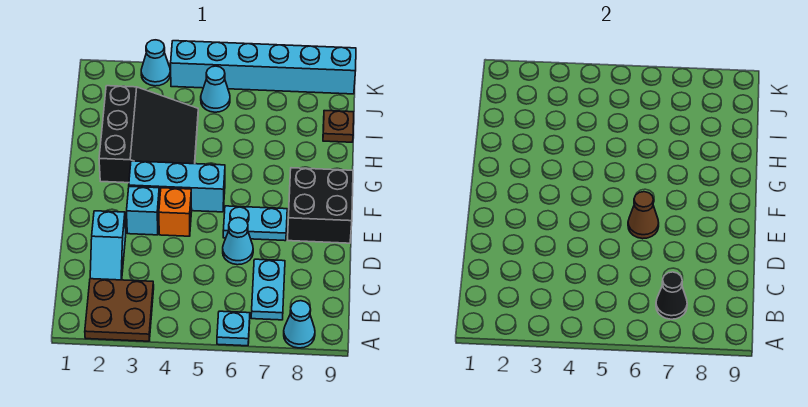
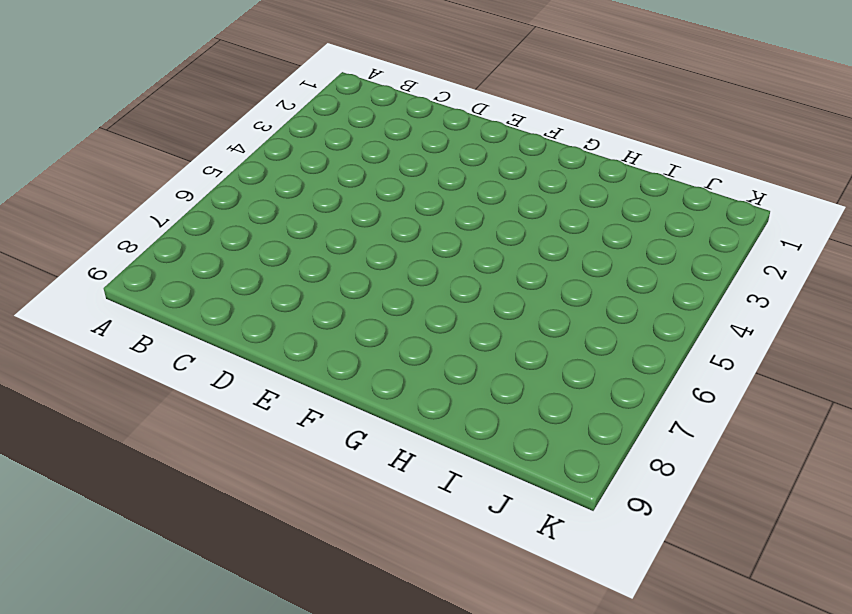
none -> brown 2x2 plate [85,279,154,341]
none -> cyan 1x1 plate [217,311,250,346]
none -> cyan 1x1 cone [284,301,315,348]

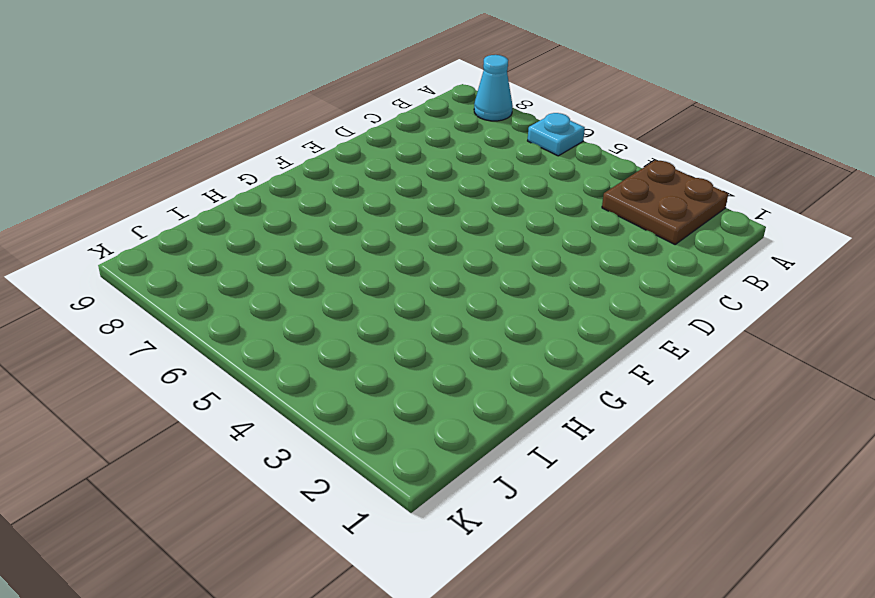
none -> cyan 1x2 plate [251,259,285,320]
none -> cyan 1x2 slope [90,211,126,280]
none -> cyan 1x1 cone [223,218,253,265]

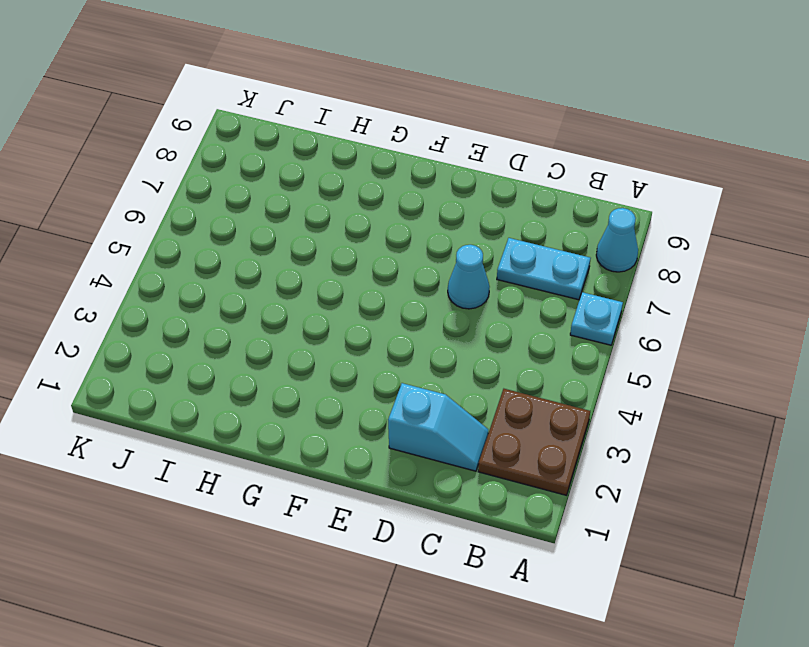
none -> cyan 1x1 brick [127,186,160,235]
none -> orange 1x1 brick [159,188,192,236]
none -> cyan 1x2 plate [223,206,287,241]

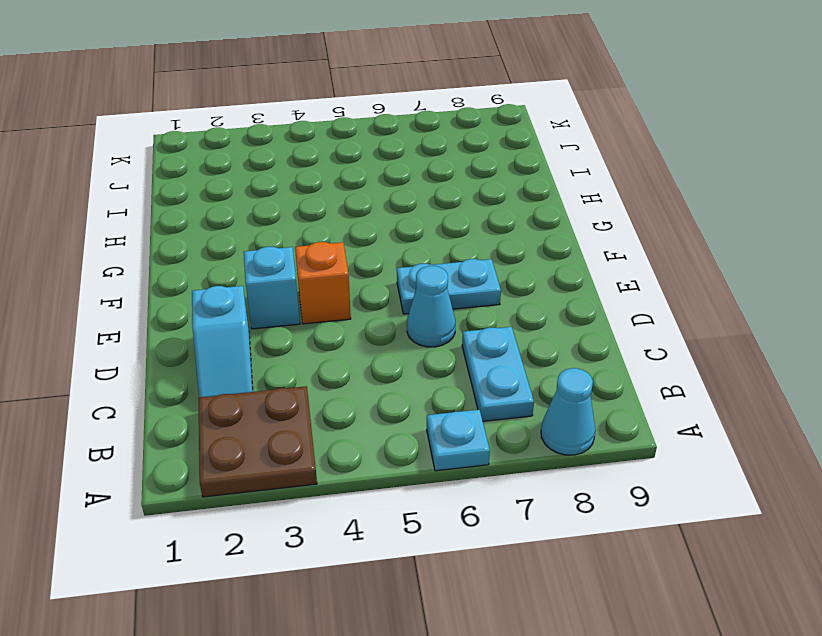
none -> black 2x2 brick [288,168,353,243]
none -> cyan 1x3 brick [129,161,225,212]
none -> black 3x3 slope [99,86,198,183]

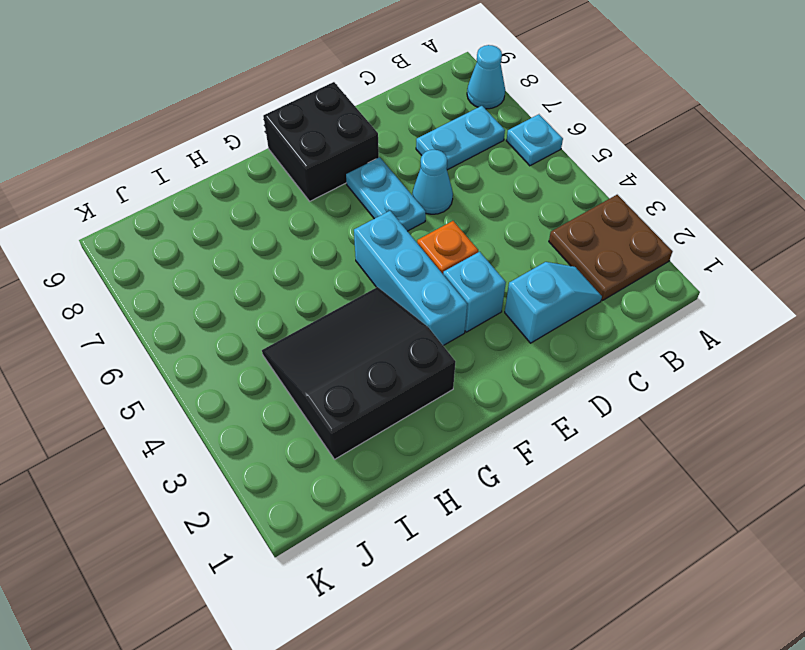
none -> brown 1x1 plate [323,111,354,142]
none -> cyan 1x1 cone [201,66,230,112]
none -> cyan 1x1 cone [141,40,170,86]

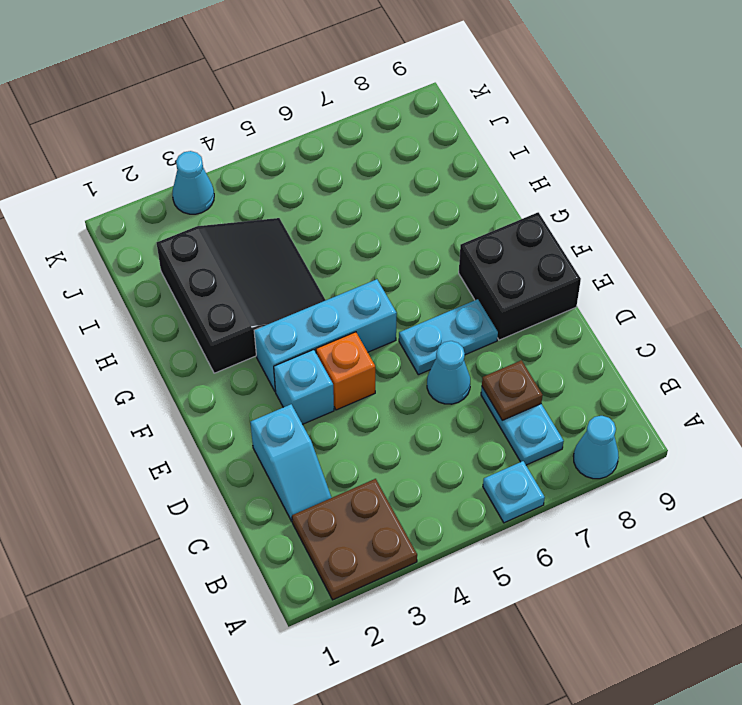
brown 1x1 plate [482,360,543,420] -> brown 1x1 plate moved to [323,111,354,142]
none -> cyan 1x1 cone [201,66,230,112]
none -> cyan 1x6 brick [171,41,356,94]
none -> black 1x1 cone [656,272,687,319]

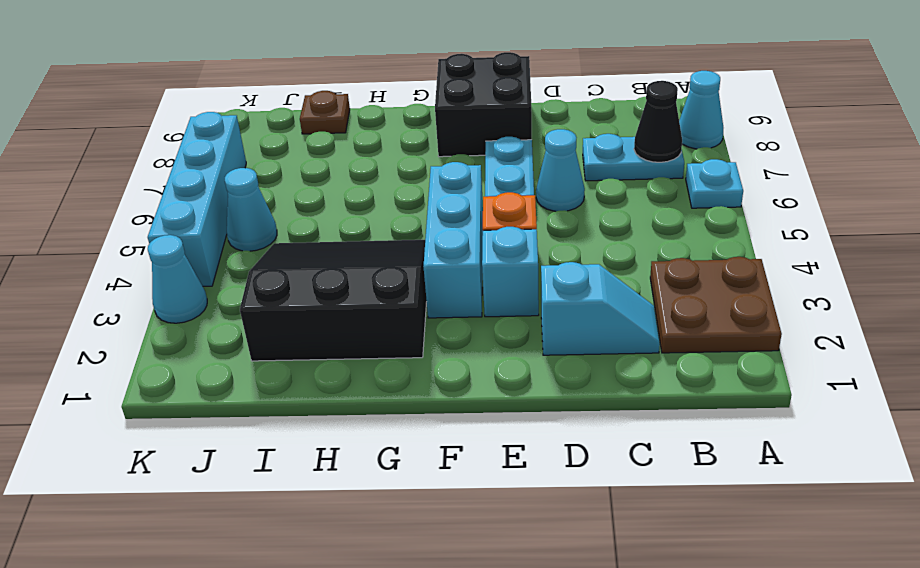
cyan 1x4 brick [148,112,246,286] -> cyan 1x6 brick [171,41,356,94]
none -> brown 1x1 cone [628,192,659,239]

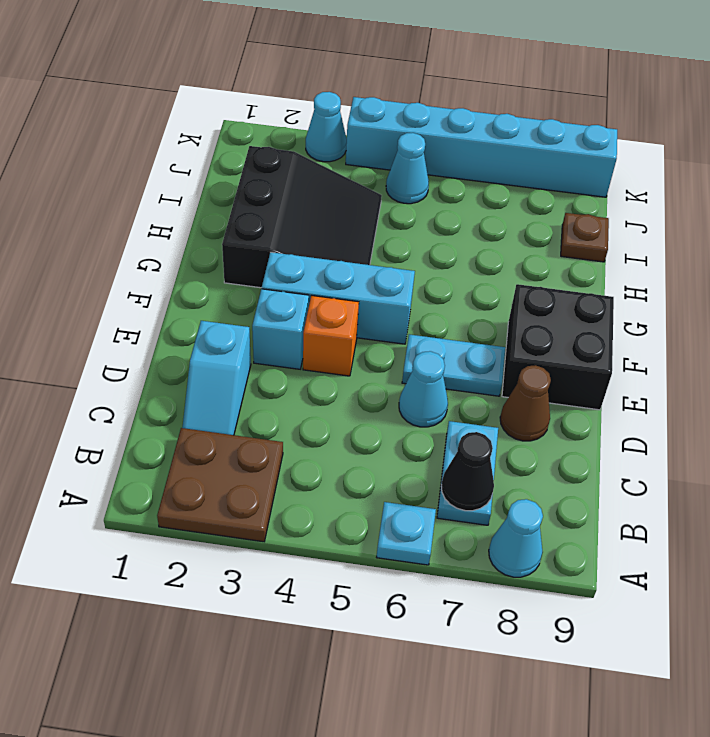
brown 1x1 cone [500,365,551,441] -> brown 1x1 cone moved to [628,192,659,239]

